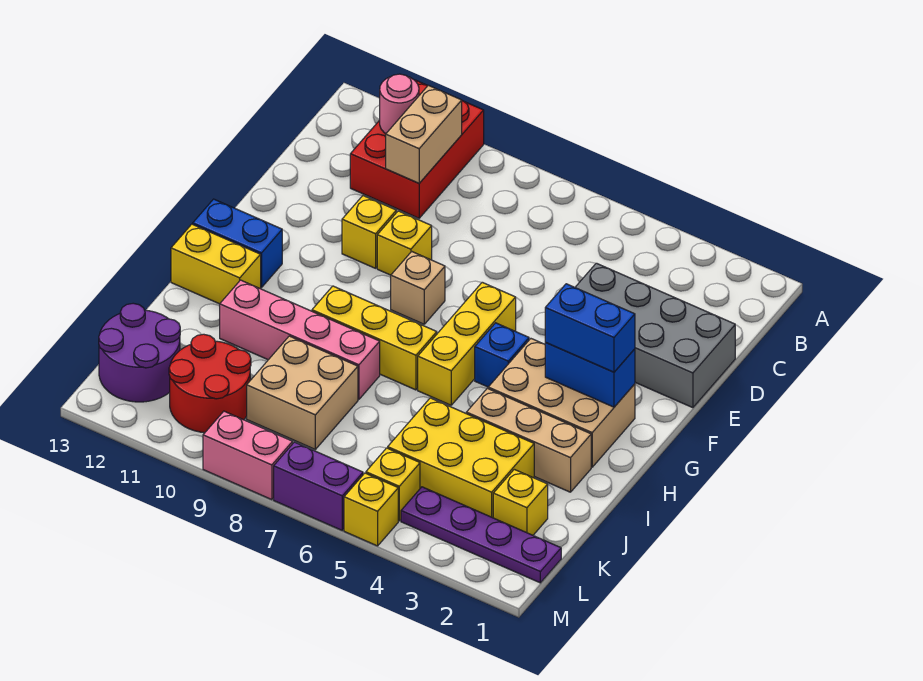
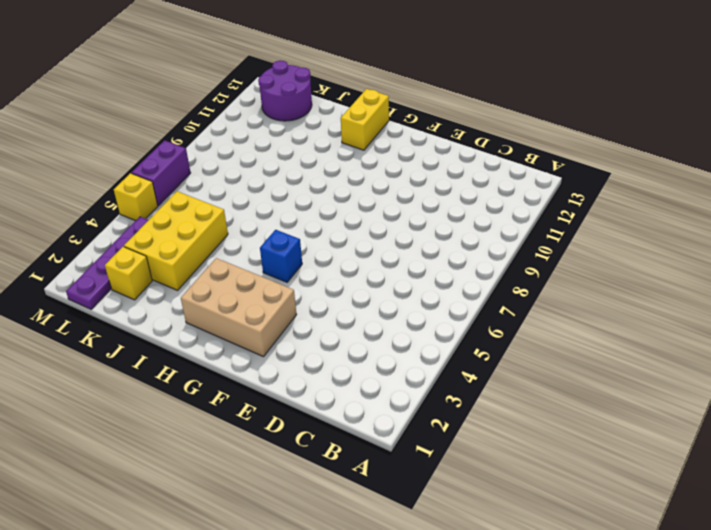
tan 2x3 brick [181,258,297,357] -> tan 2x3 brick turned to [488,339,635,467]
none -> red 2x3 brick [350,80,484,218]
none -> grey 2x4 brick [575,263,735,408]
none -> yellow 1x1 brick [377,211,432,275]

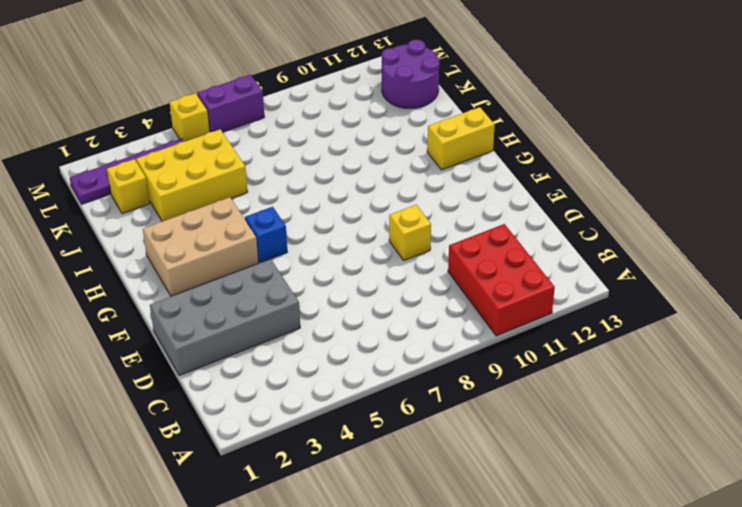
none -> yellow 1x1 brick [342,196,396,268]
none -> yellow 1x3 brick [418,282,516,405]
none -> tan 1x1 brick [391,251,445,324]

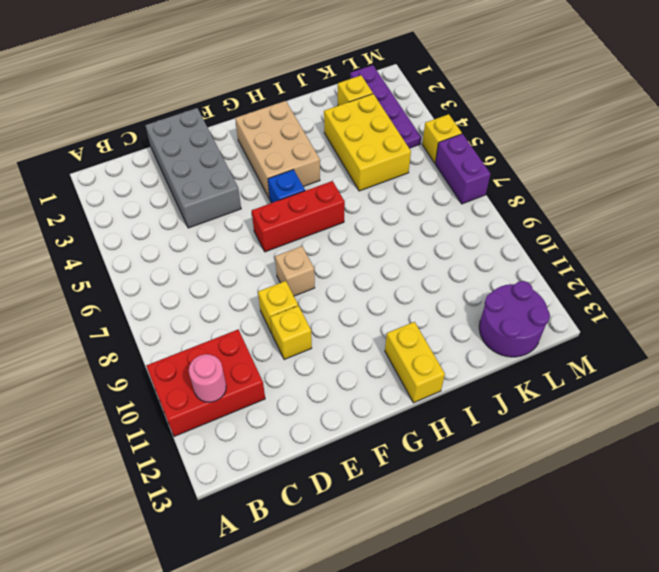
red 1x3 brick [252,181,345,252] -> yellow 1x3 brick [418,282,516,405]
none -> blue 1x2 brick [193,199,282,288]
none -> yellow 1x3 brick [312,286,437,390]
none -> tan 1x3 brick [466,388,591,492]

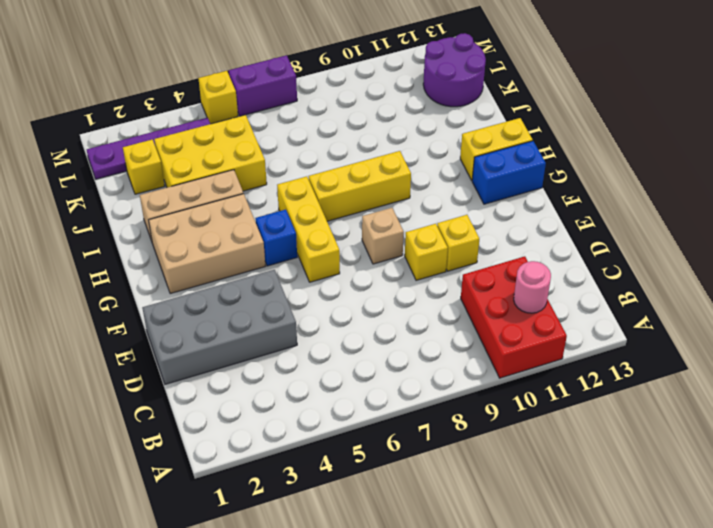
none -> pink 1x4 brick [220,280,380,399]
none -> tan 2x2 brick [247,336,358,449]
none -> red 2x2 round brick [169,334,251,433]

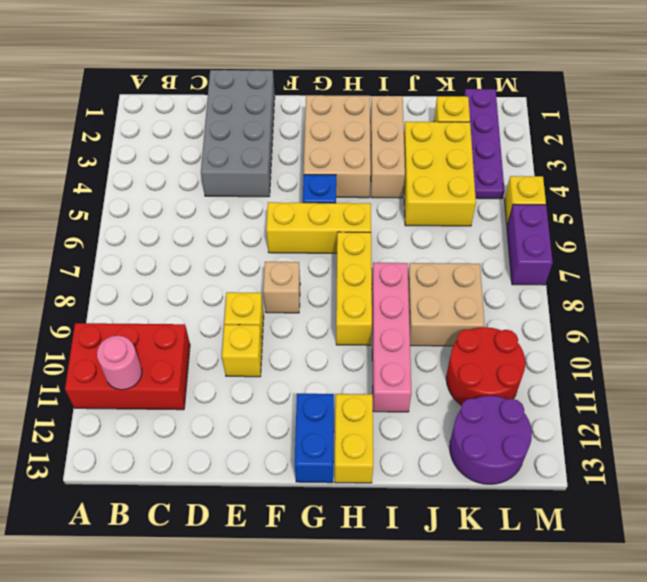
none -> yellow 1x1 brick [366,448,420,521]
none -> pink 1x2 brick [203,411,293,500]
none -> tan 1x2 brick [386,85,462,183]

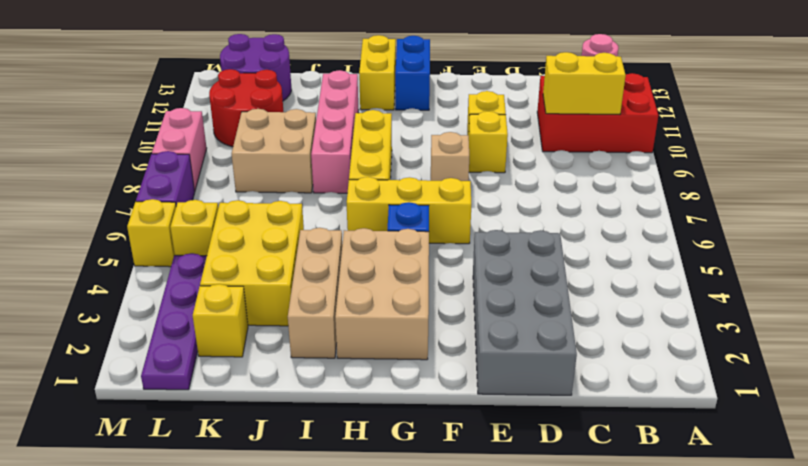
yellow 1x2 brick [543,52,626,114] -> tan 1x2 brick [386,85,462,183]
none -> blue 1x2 brick [545,343,635,407]
none -> blue 1x2 brick [545,284,635,372]

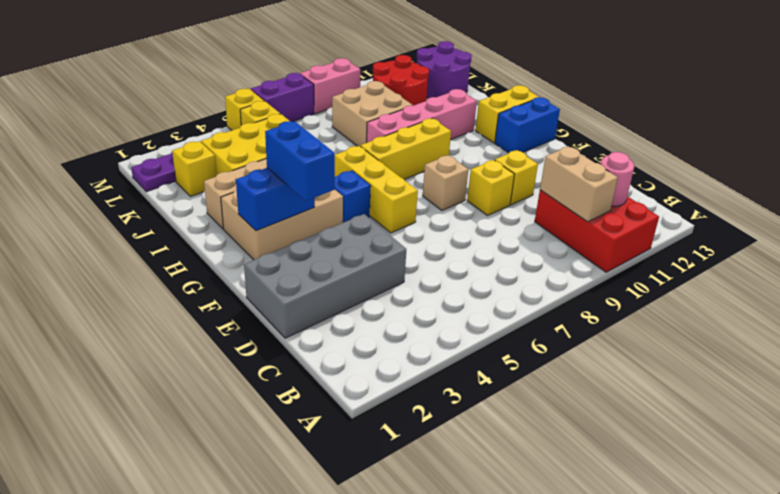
blue 1x2 brick [265,121,335,201] -> blue 1x2 brick turned to [545,284,635,372]

